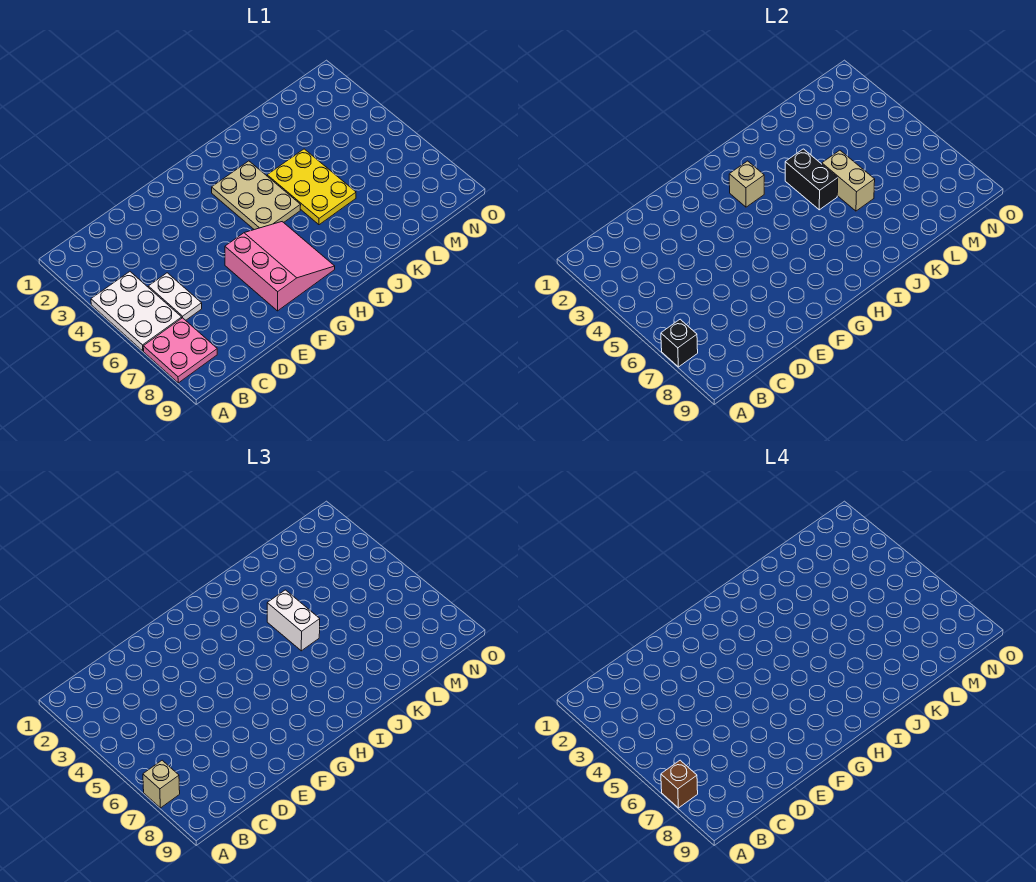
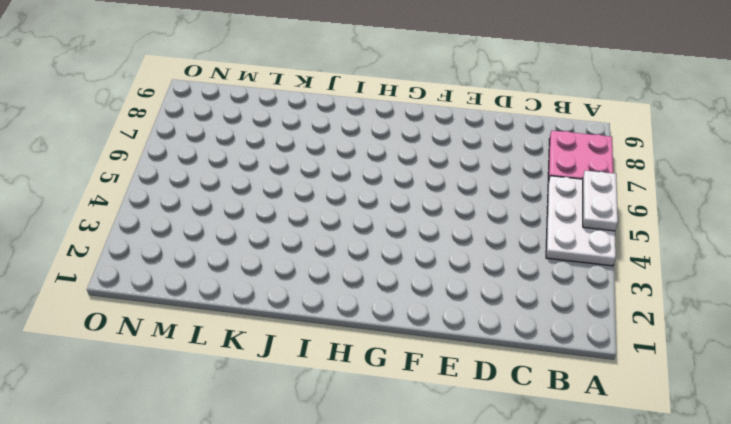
white 1x2 plate [583,171,618,231] -> white 1x2 plate moved to [148,273,202,320]
none -> pink 3x3 slope [225,222,335,311]
none -> tan 2x3 plate [212,161,301,230]
none -> yellow 2x3 plate [267,149,356,225]

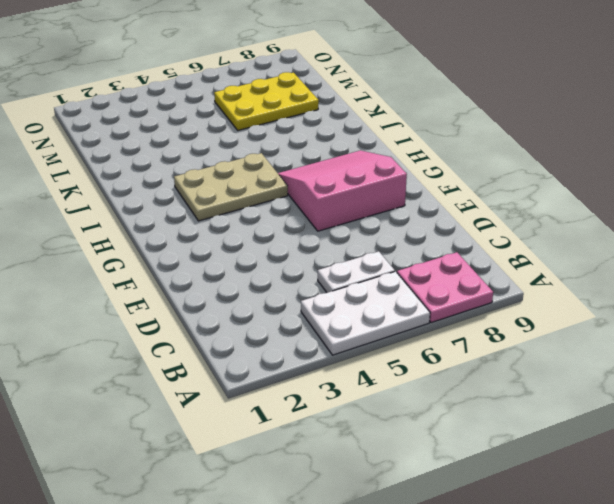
yellow 2x3 plate [214,72,319,130] -> yellow 2x3 plate moved to [267,149,356,225]
none -> black 1x1 brick [661,319,698,367]
none -> tan 1x1 brick [729,161,764,207]
none -> black 1x2 brick [785,149,838,210]

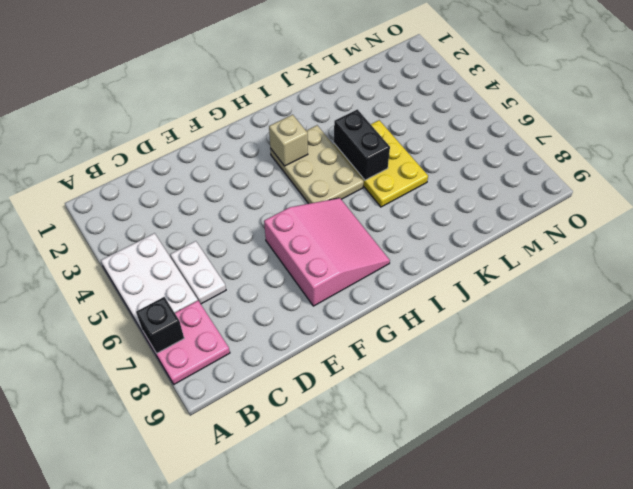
none -> tan 1x2 brick [822,150,875,211]
none -> tan 1x1 brick [143,760,180,808]
none -> white 1x2 brick [267,590,320,651]

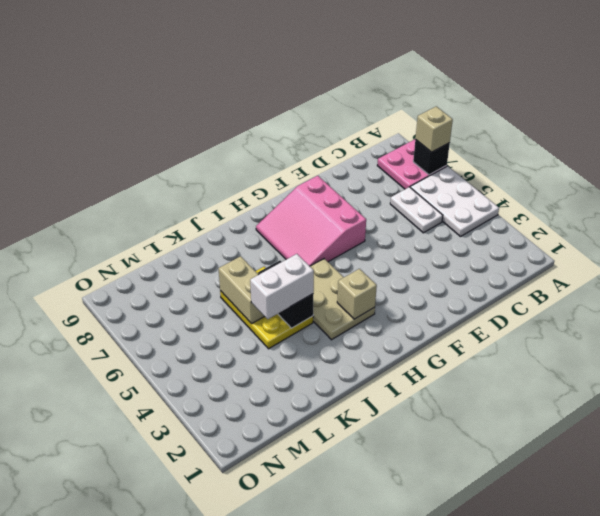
white 1x2 brick [250,254,314,319] -> white 1x2 brick turned to [267,590,320,651]
none -> brown 1x1 brick [661,760,698,808]

